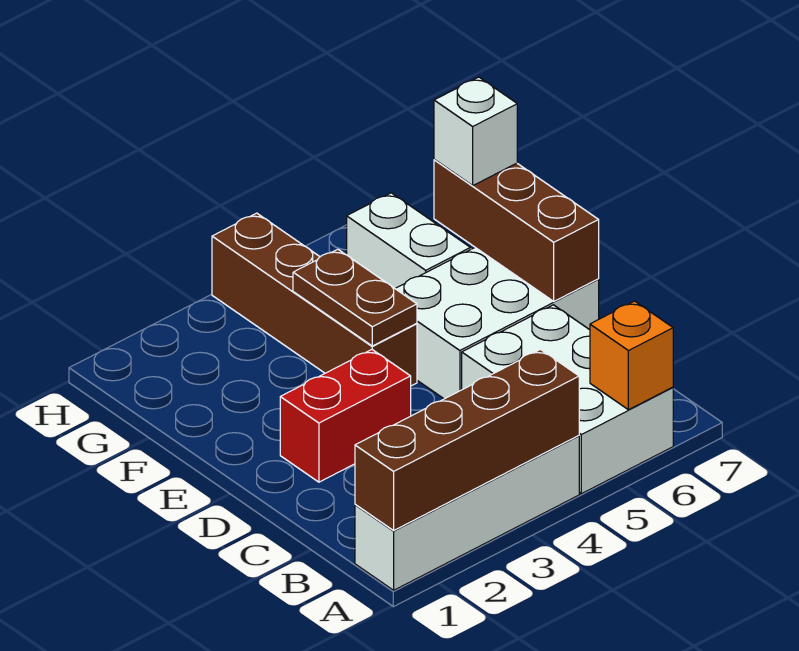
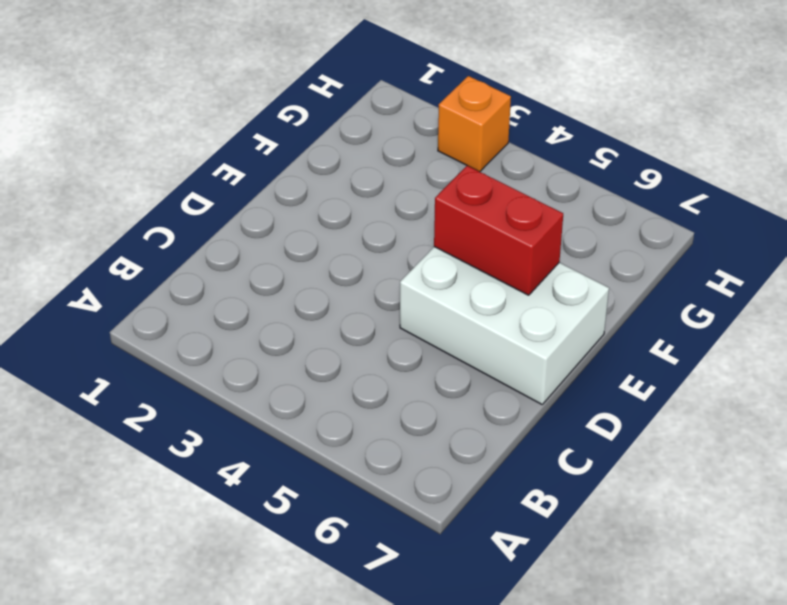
red 1x2 brick [434,166,563,295] -> red 1x2 brick moved to [280,350,411,482]
orange 1x1 brick [438,76,511,172] -> orange 1x1 brick moved to [590,301,673,410]
none -> white 1x4 brick [355,436,579,590]
none -> white 2x3 brick [462,305,673,494]

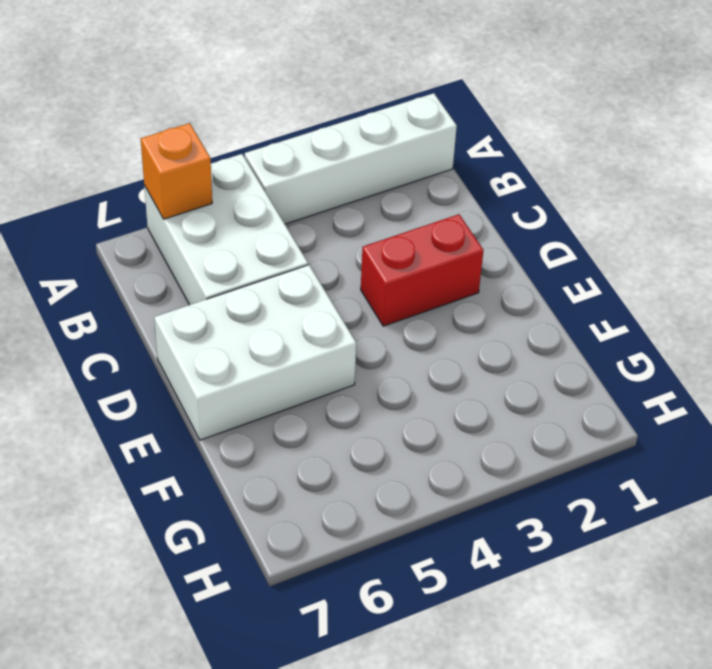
none -> brown 1x4 brick [212,213,417,386]
none -> white 1x2 brick [347,193,470,288]

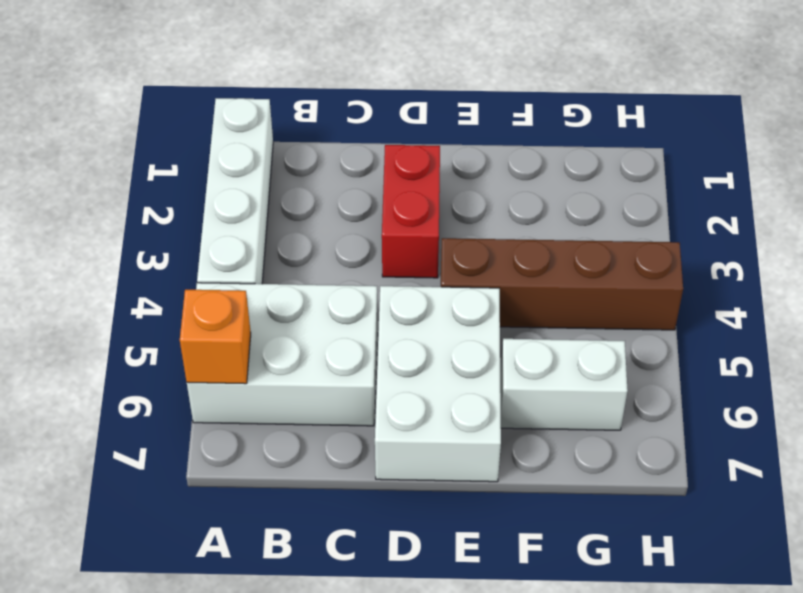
none -> brown 1x4 brick [355,350,579,530]
none -> brown 1x3 brick [434,160,599,301]

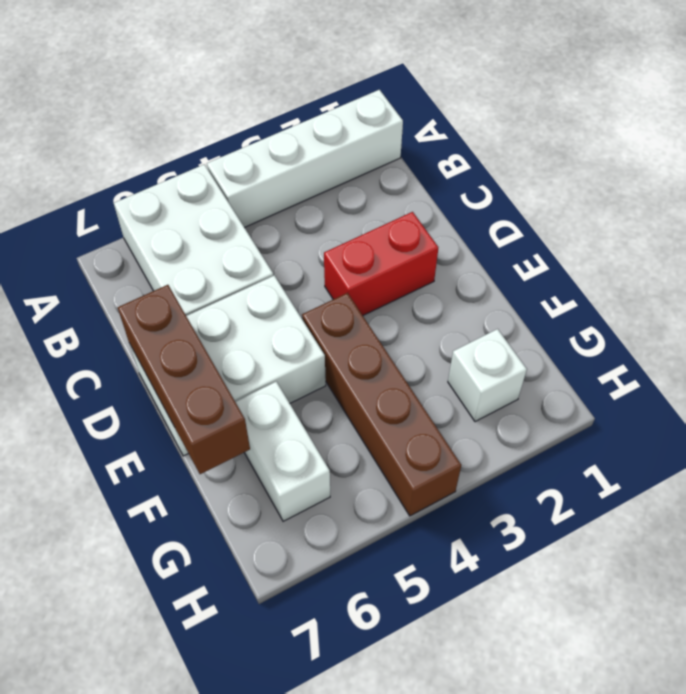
white 1x1 brick [448,329,527,422] -> white 1x1 brick moved to [434,77,517,186]
none -> brown 1x4 brick [355,350,579,530]
none -> orange 1x1 brick [590,301,673,410]

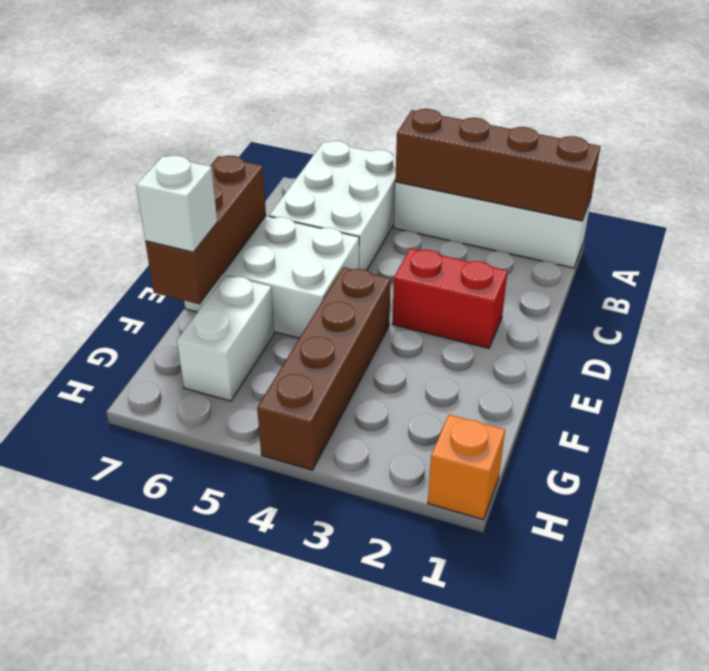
orange 1x1 brick [428,415,505,520] -> orange 1x1 brick moved to [590,301,673,410]
none -> brown 1x2 plate [293,249,417,346]

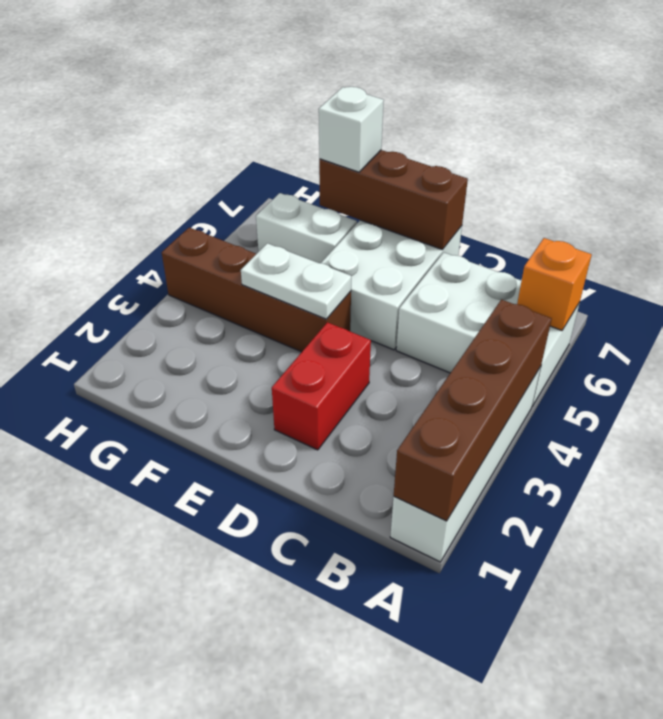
white 1x2 plate [241,243,351,319] -> brown 1x2 plate [293,249,417,346]

